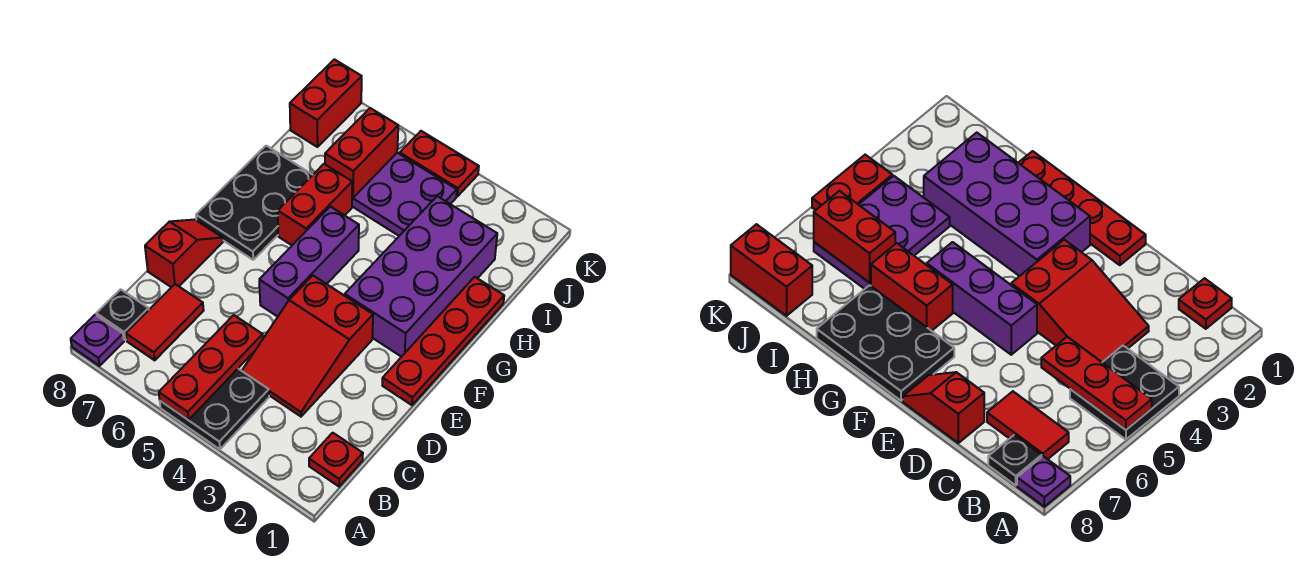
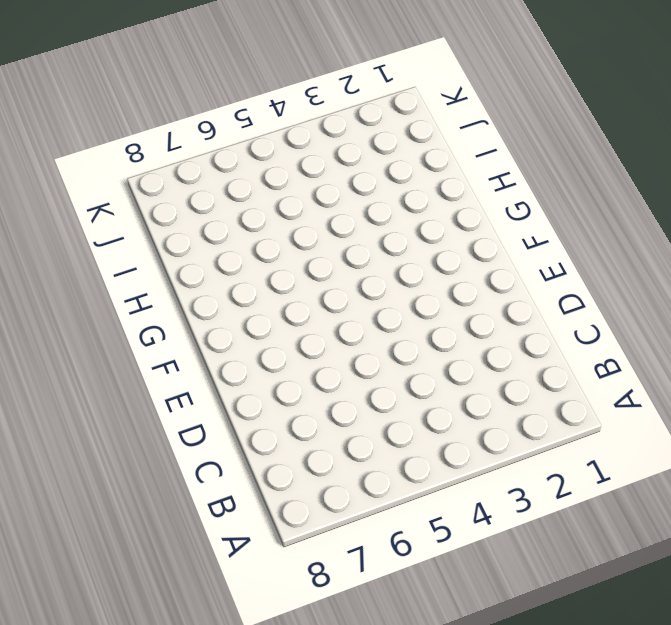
none -> black 2x2 plate [160,369,269,449]
none -> purple 1x1 plate [71,315,124,366]
none -> red 1x1 plate [309,433,363,487]

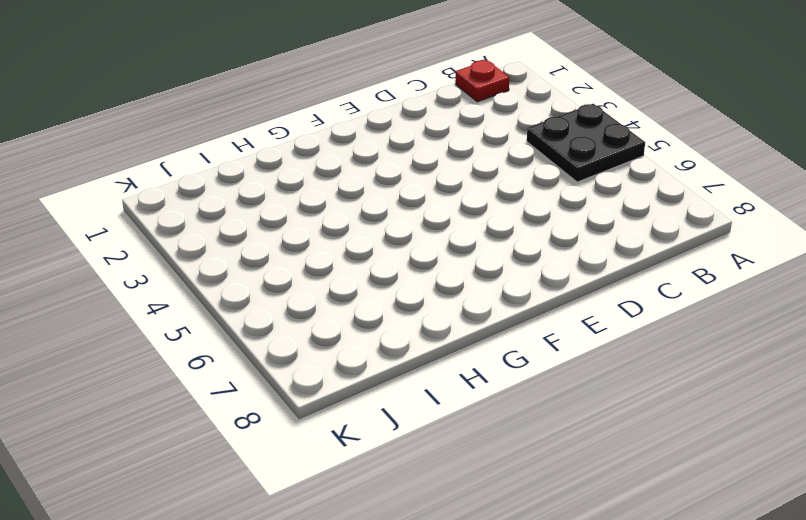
none -> purple 1x1 plate [71,315,124,366]
none -> red 1x2 tile [126,284,204,360]
none -> black 1x1 plate [96,289,149,340]

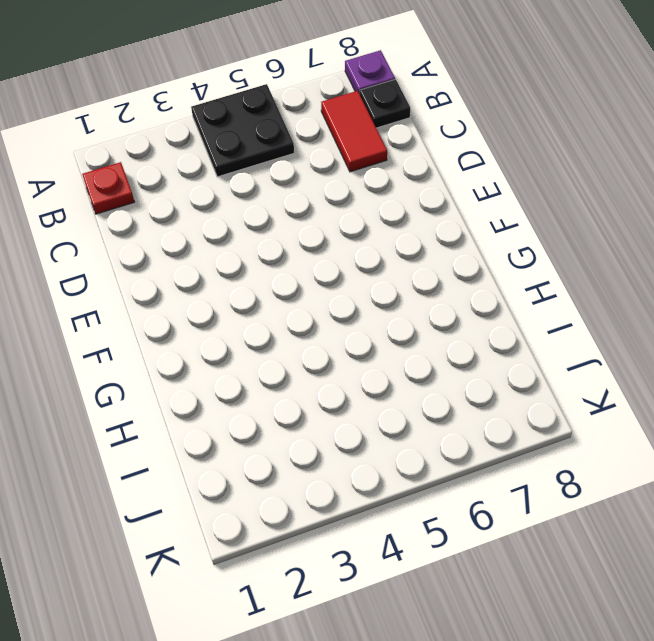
none -> red 2x3 slope [242,276,373,417]
none -> red 1x2 slope [145,220,223,287]
none -> red 1x4 plate [382,277,504,405]

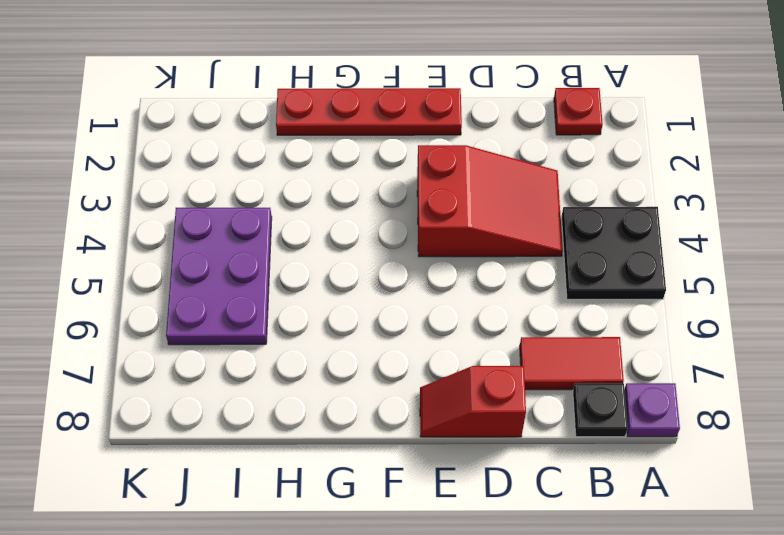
none -> purple 1x3 brick [259,207,359,317]
none -> purple 2x4 brick [345,196,497,357]
none -> black 2x3 plate [196,146,312,260]

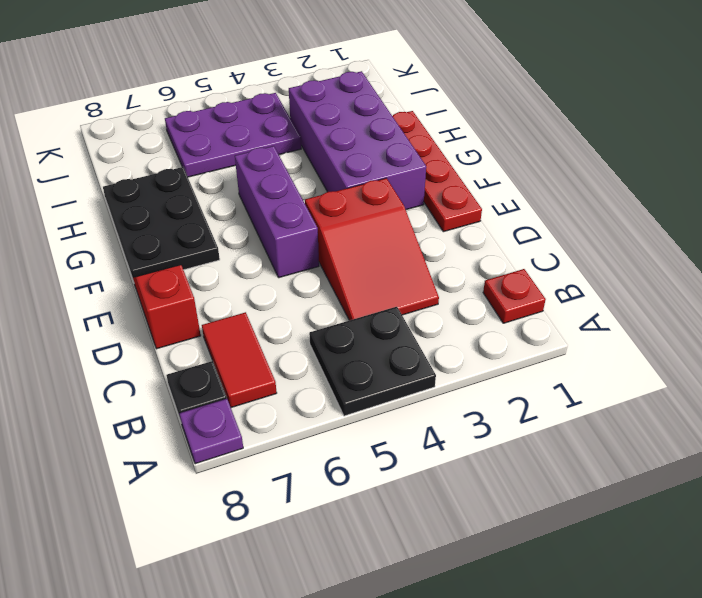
none -> red 1x2 brick [278,164,352,245]
none -> red 1x2 brick [290,59,362,147]
none -> red 1x2 plate [400,131,479,196]

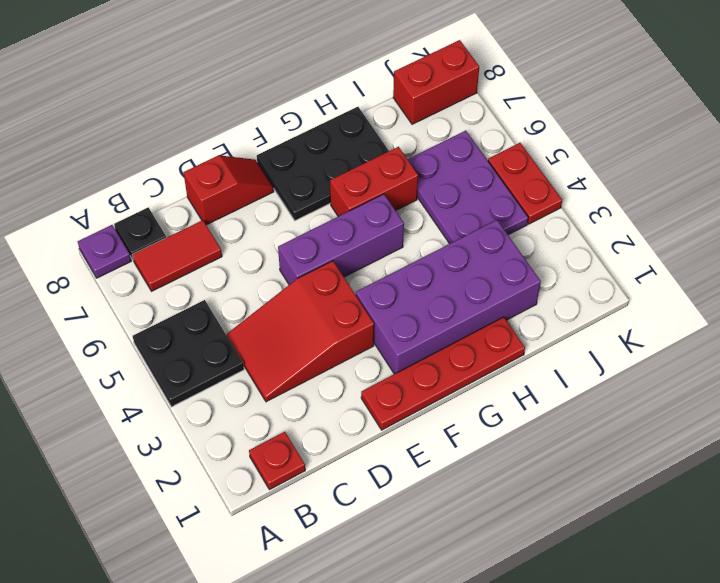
none -> red 1x3 plate [159,315,263,420]
none -> red 1x2 brick [325,108,398,198]

